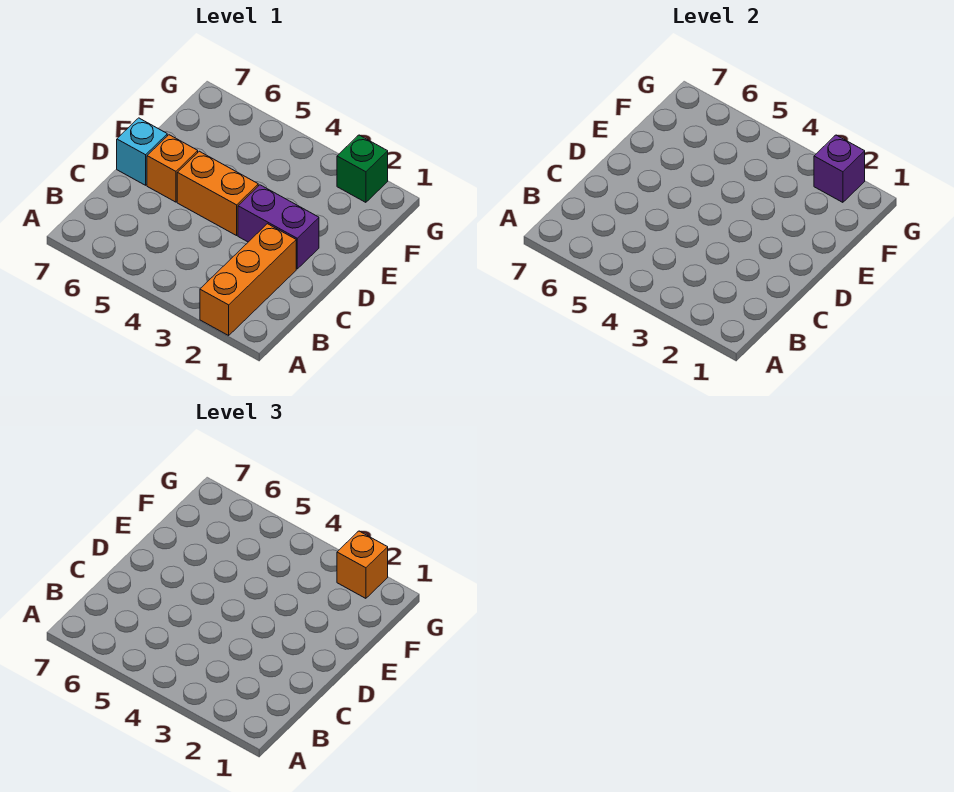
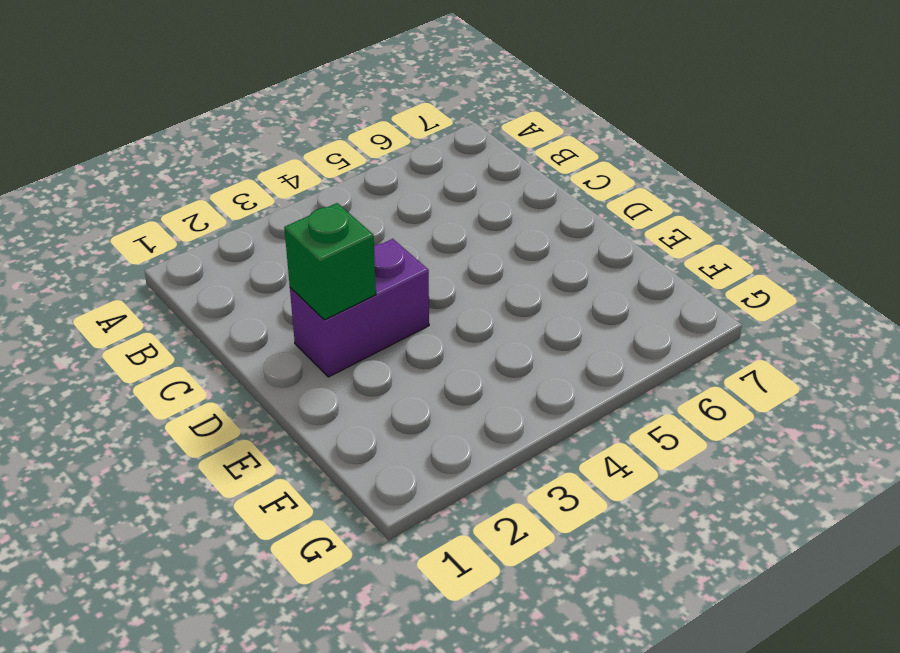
green 1x1 brick [284,203,376,320] -> green 1x1 brick moved to [337,135,388,202]
none -> orange 1x3 brick [200,224,296,335]
none -> orange 1x2 brick [177,151,258,236]

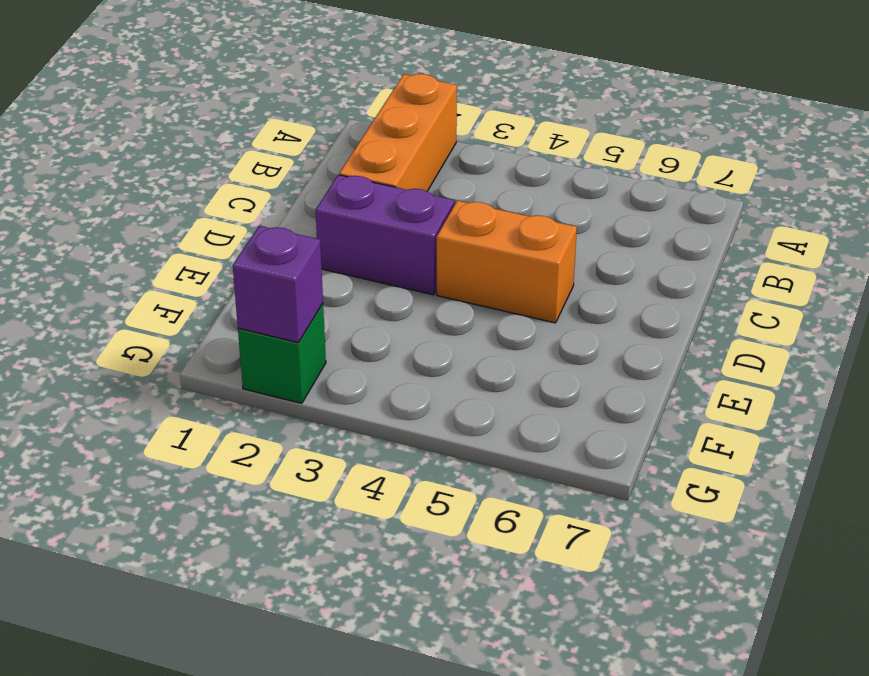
none -> orange 1x1 brick [147,135,198,202]
none -> cyan 1x1 brick [117,118,167,185]

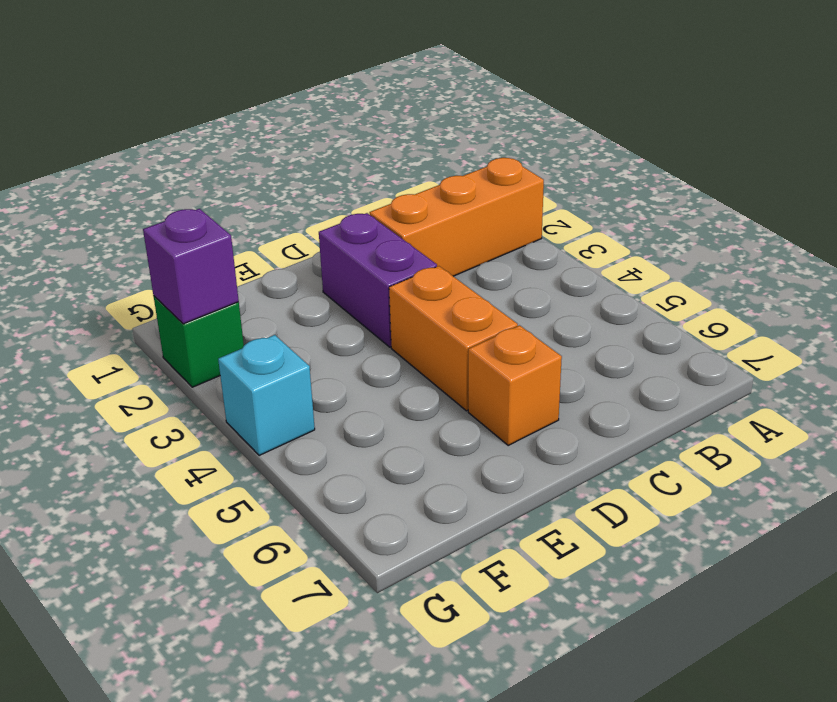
cyan 1x1 brick [218,335,315,455] -> cyan 1x1 brick moved to [117,118,167,185]
none -> orange 1x1 brick [337,531,388,598]

